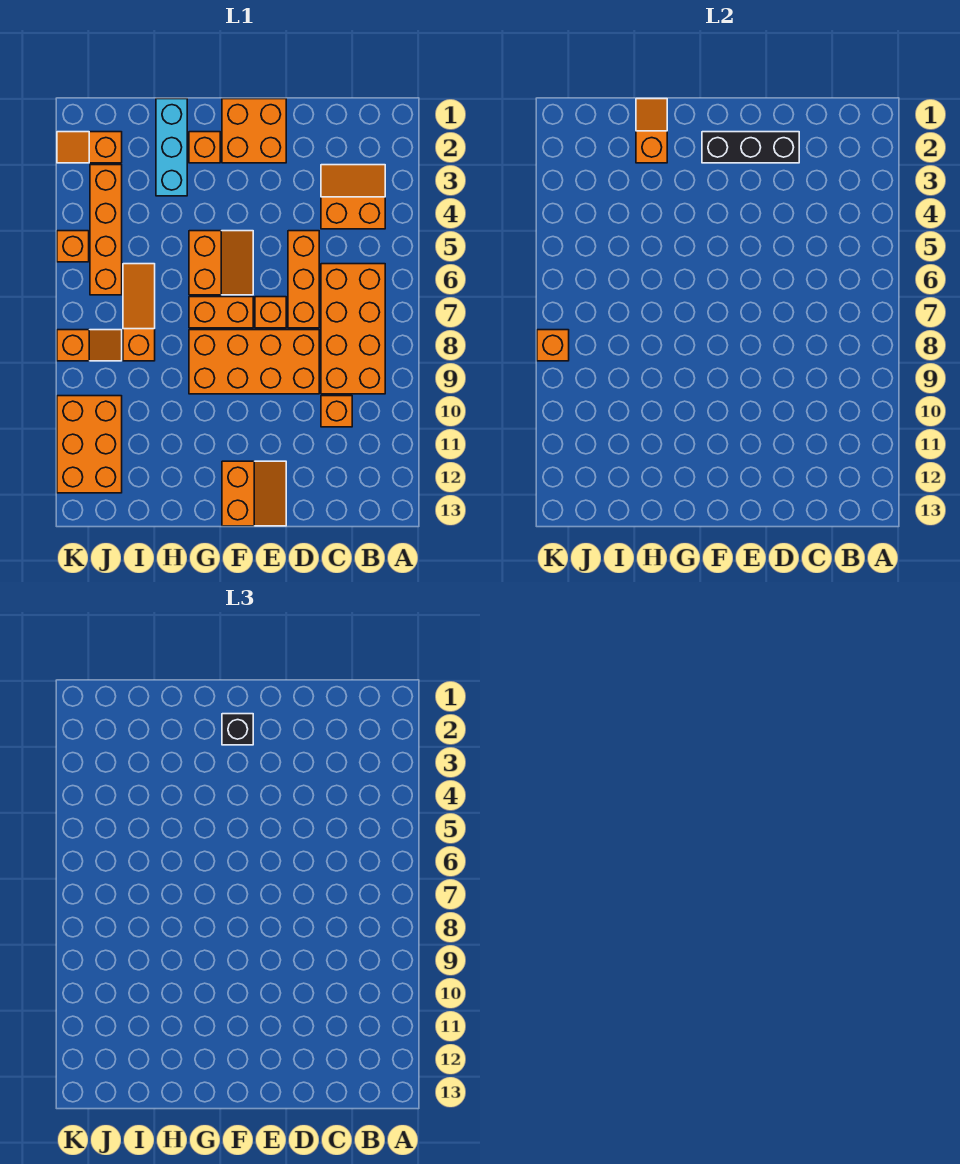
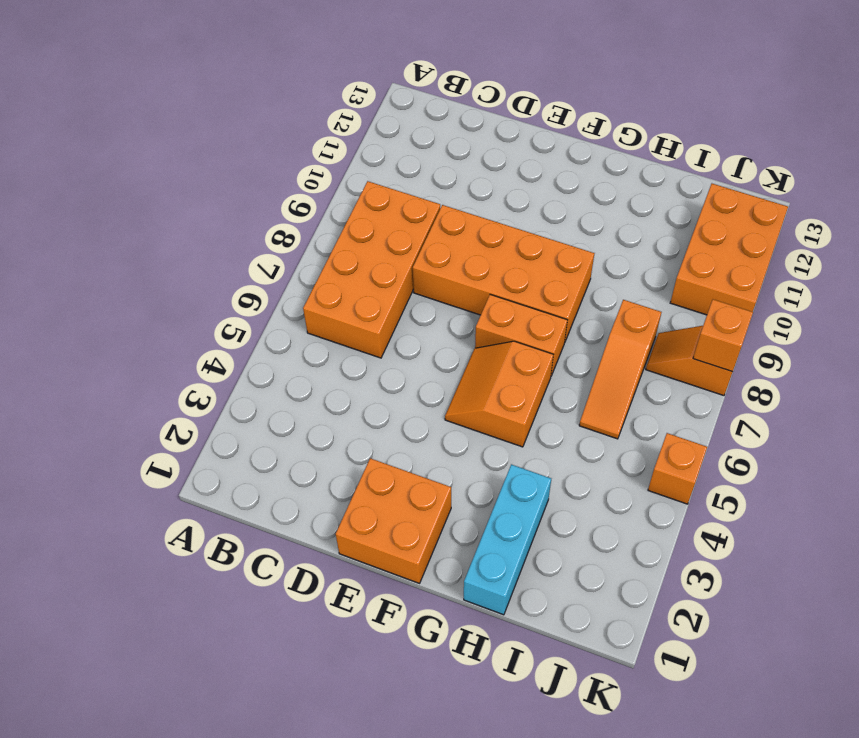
none -> orange 2x2 slope [321,165,385,229]
none -> orange 1x1 brick [321,396,352,427]
none -> orange 1x3 brick [288,231,319,328]

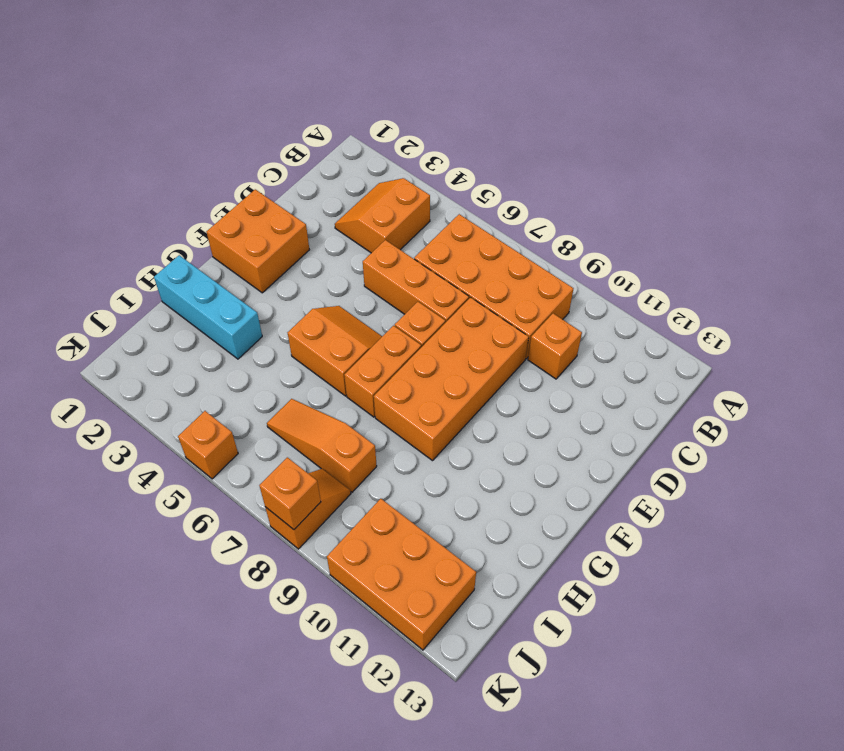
none -> orange 2x2 slope [222,461,286,526]
none -> orange 1x1 brick [189,132,220,163]
none -> orange 1x2 slope [57,132,122,163]

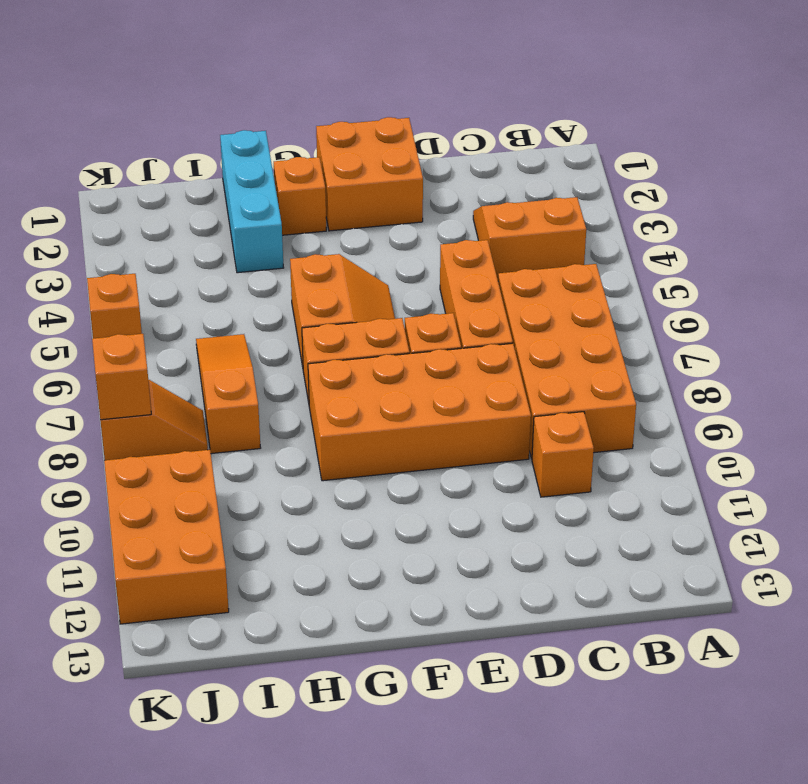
none -> orange 2x2 slope [222,461,286,526]
none -> orange 1x2 slope [57,132,122,163]
none -> orange 1x4 brick [90,165,122,295]

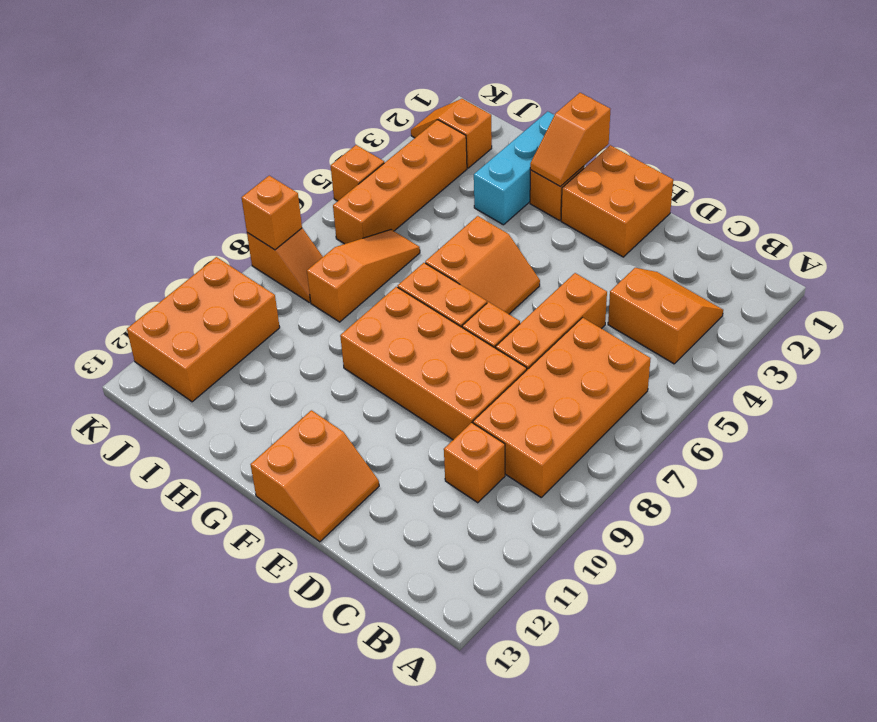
orange 1x2 slope [530,93,610,187] -> orange 1x2 slope turned to [636,99,667,163]
none -> black 1x3 brick [702,132,799,163]
none -> black 1x1 brick [222,714,253,745]

